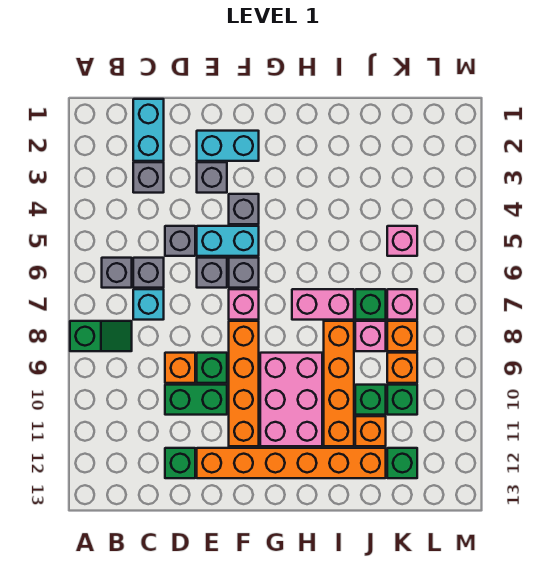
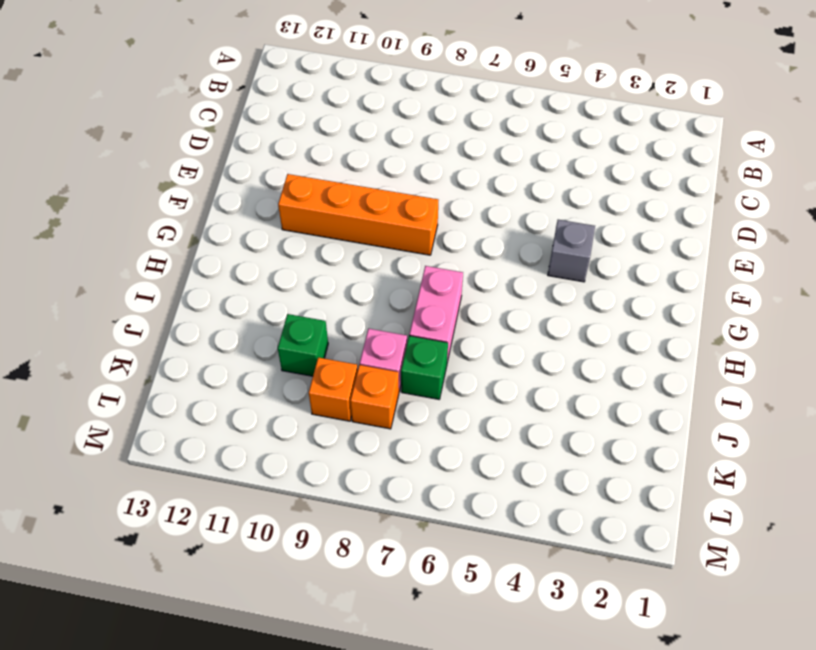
none -> green 1x2 slope [70,321,132,351]
none -> grey 1x1 brick [102,258,132,288]
none -> cyan 1x2 brick [133,99,164,161]
none -> grey 1x1 brick [133,162,164,193]

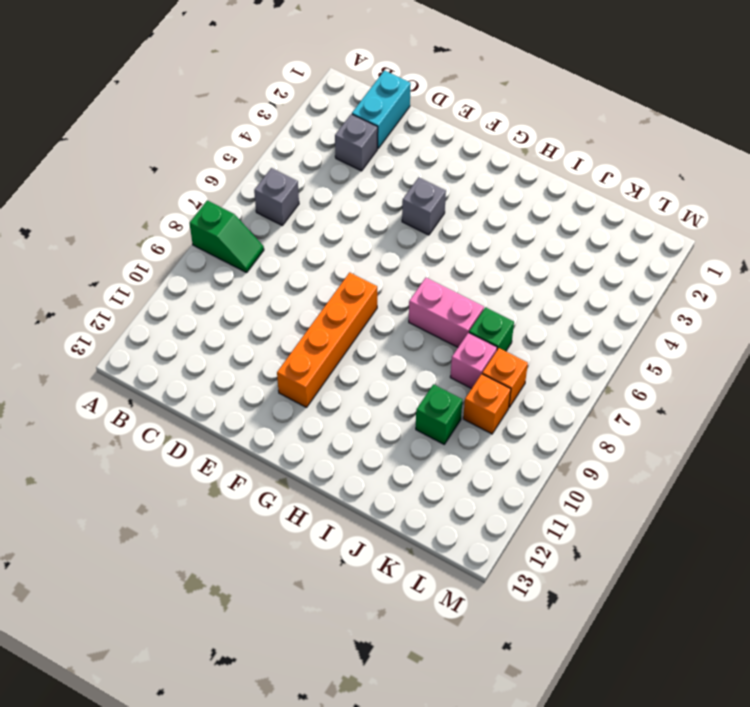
none -> grey 1x1 brick [133,258,164,288]
none -> cyan 1x1 brick [133,289,164,320]
none -> grey 1x1 brick [165,226,195,256]
none -> orange 1x1 brick [165,353,195,383]

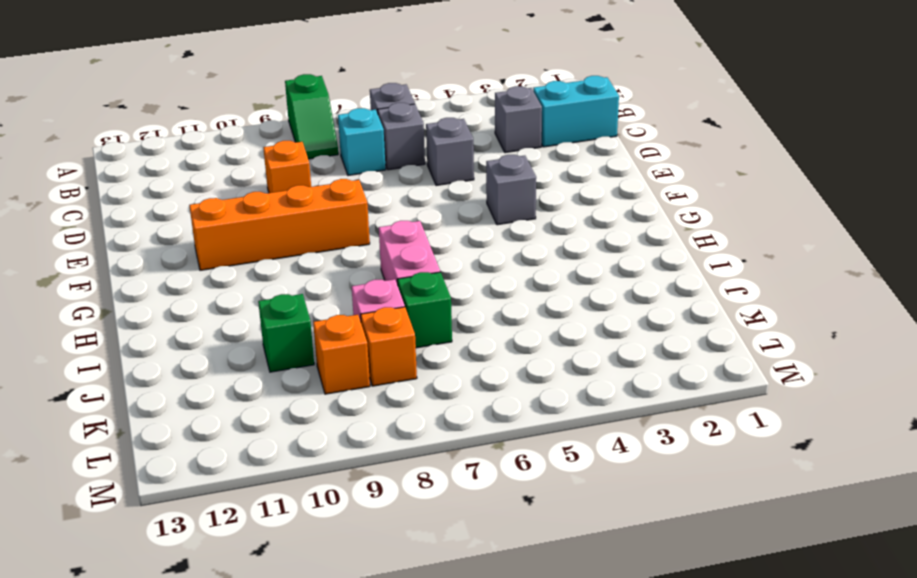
none -> green 1x2 brick [165,385,227,415]
none -> green 1x1 brick [165,448,195,478]
none -> cyan 1x2 brick [197,131,259,161]
none -> grey 1x1 brick [197,162,227,193]

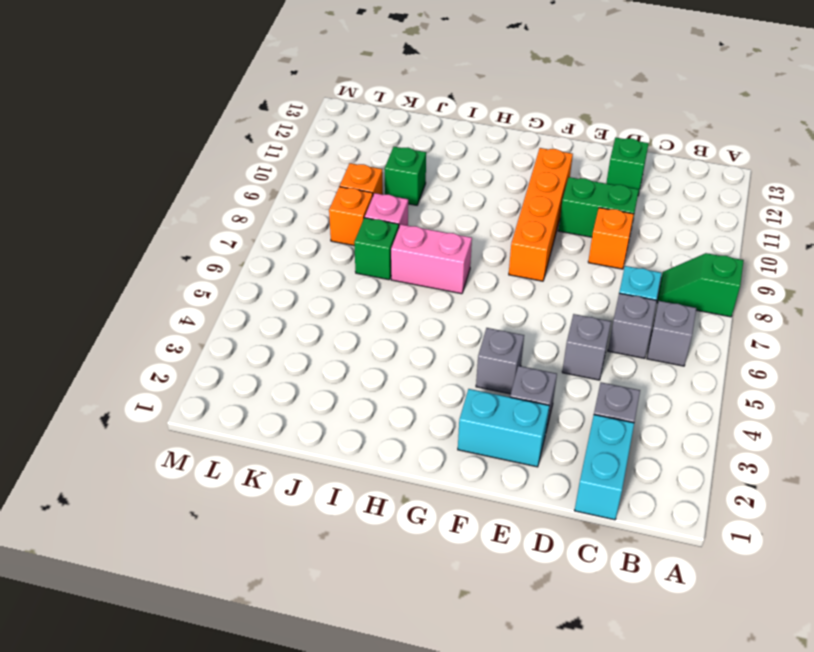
none -> cyan 1x2 brick [197,226,259,256]
none -> grey 1x1 brick [197,258,227,288]
none -> green 1x1 brick [197,353,227,383]
none -> orange 1x6 brick [197,448,386,478]

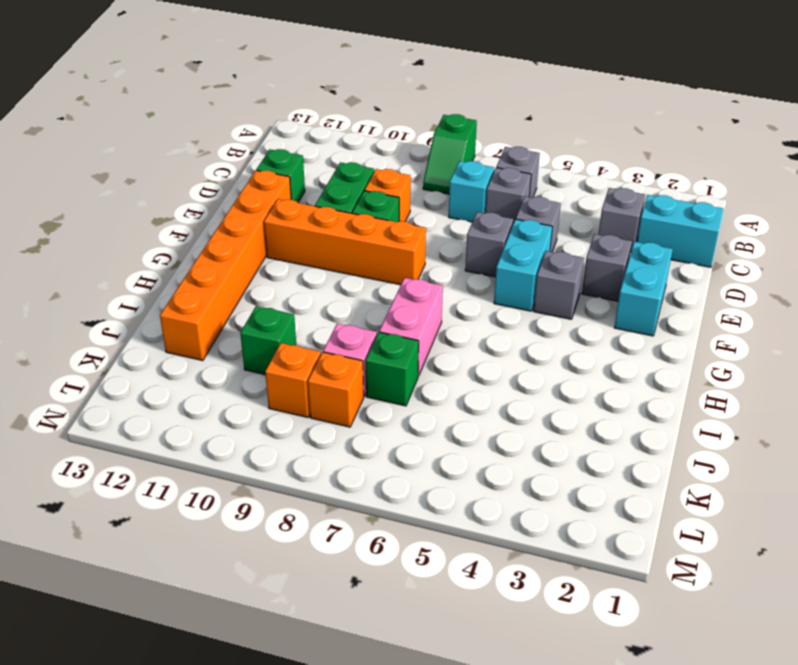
none -> grey 1x1 brick [229,258,259,288]
none -> pink 1x1 brick [229,289,259,320]
none -> pink 2x3 brick [260,353,322,446]
none -> orange 1x4 brick [324,321,354,446]

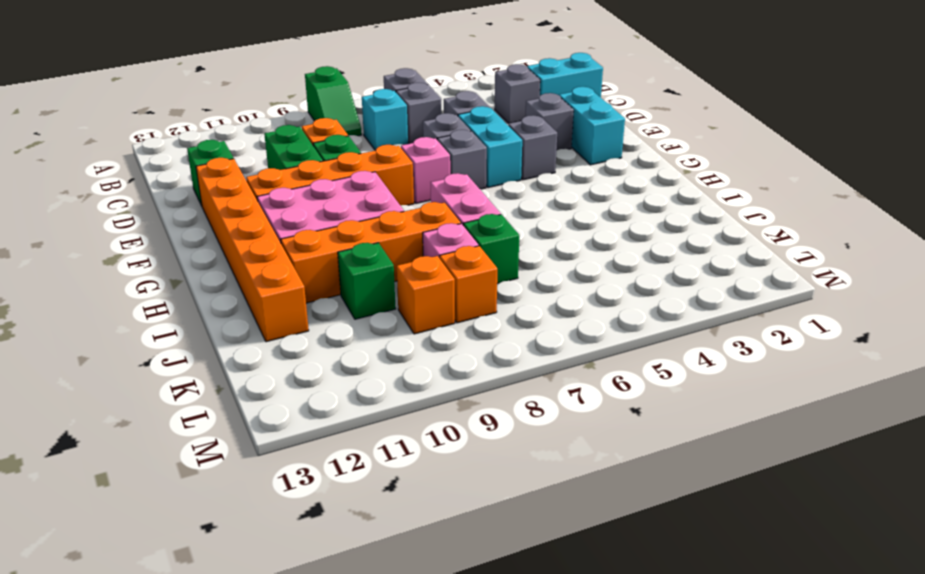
none -> orange 1x1 brick [355,416,386,446]
none -> pink 1x1 brick [387,226,417,256]
none -> pink 1x1 brick [387,289,417,320]
none -> green 1x1 brick [387,385,417,415]

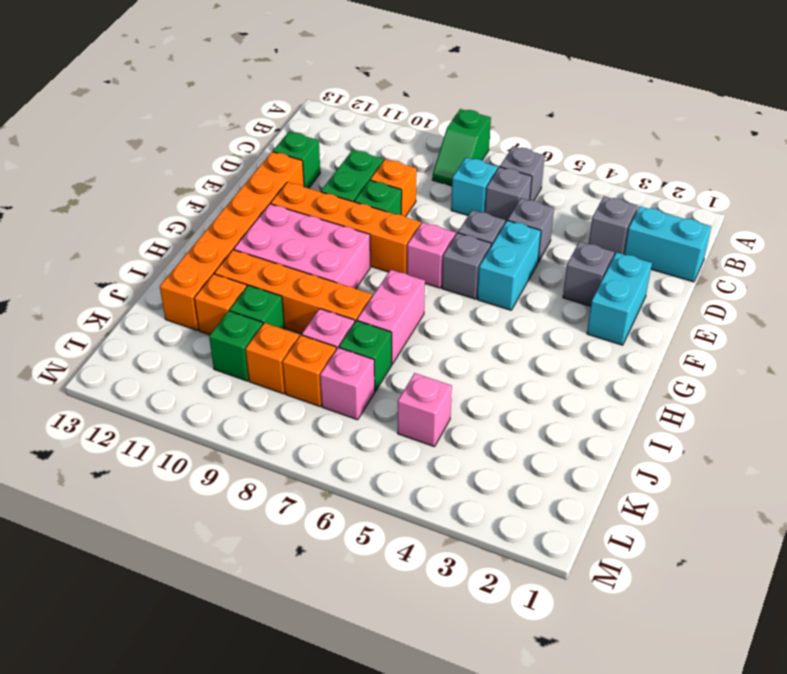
none -> grey 1x1 brick [229,194,259,224]
none -> green 1x1 brick [387,448,417,478]

